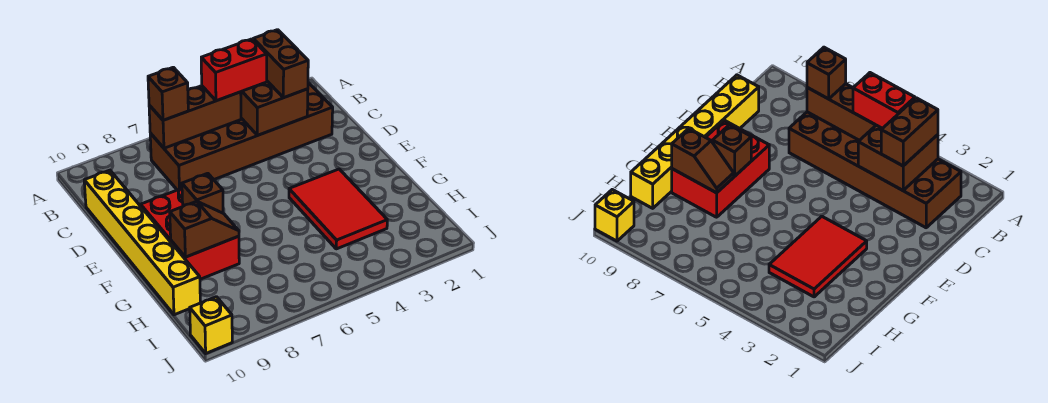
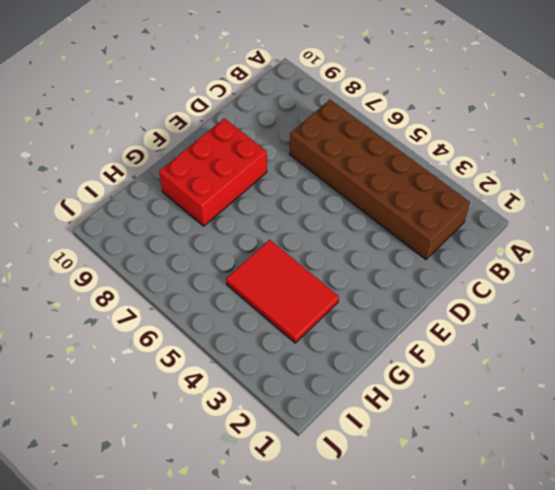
red 2x3 tile [226,240,339,343] -> red 2x3 tile turned to [289,169,387,249]
none -> yellow 1x6 brick [84,170,200,315]
none -> yellow 1x1 brick [190,297,232,353]
none -> brown 2x2 brick [241,81,308,135]

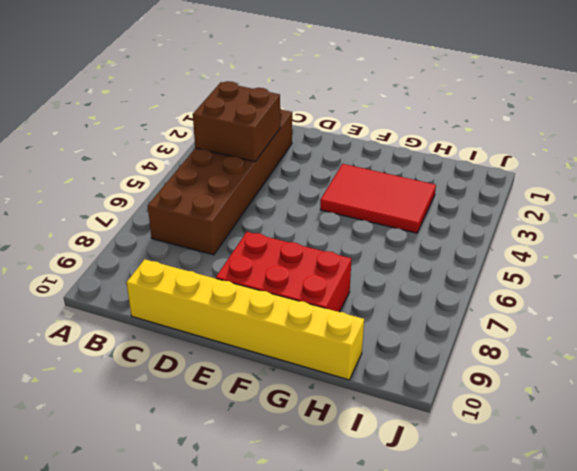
none -> yellow 1x1 brick [190,297,232,353]
none -> brown 1x3 brick [149,86,241,148]
none -> brown 1x1 brick [182,173,223,213]

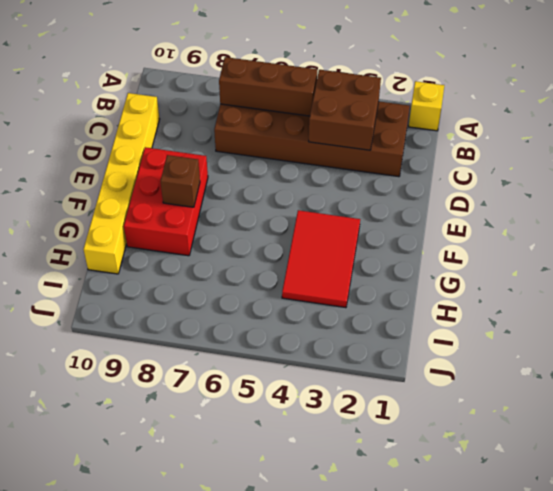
yellow 1x1 brick [409,81,444,131] -> yellow 1x1 brick moved to [190,297,232,353]
none -> brown 1x2 slope [170,201,239,257]
none -> brown 1x2 brick [253,30,308,98]
none -> red 1x2 brick [201,39,267,101]

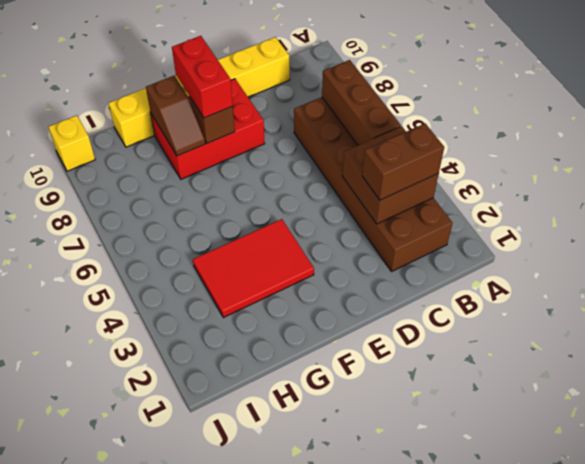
red 1x2 brick [172,36,233,118] -> red 1x2 brick moved to [201,39,267,101]
none -> brown 1x1 brick [148,67,188,120]

